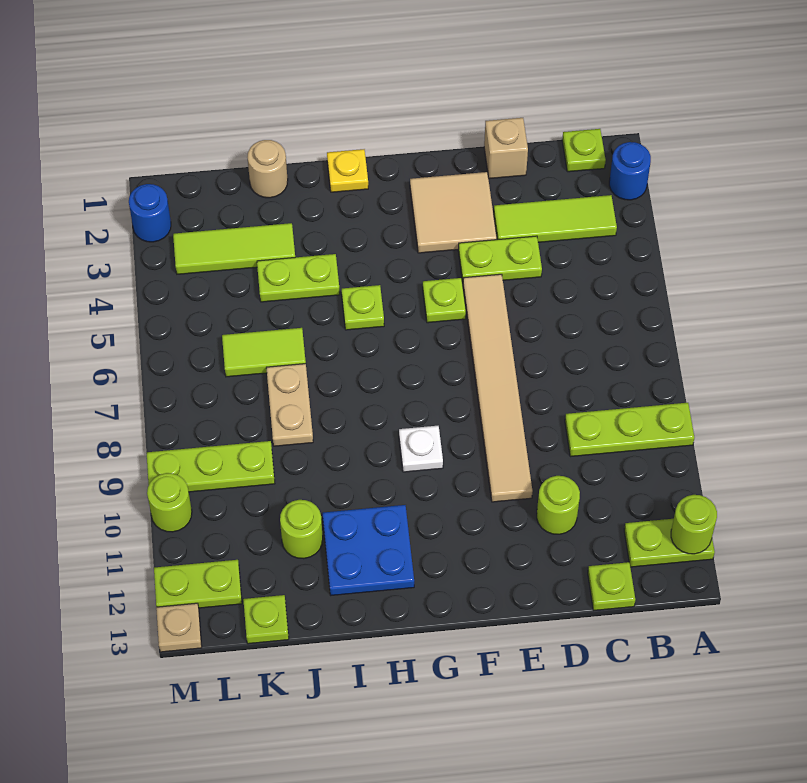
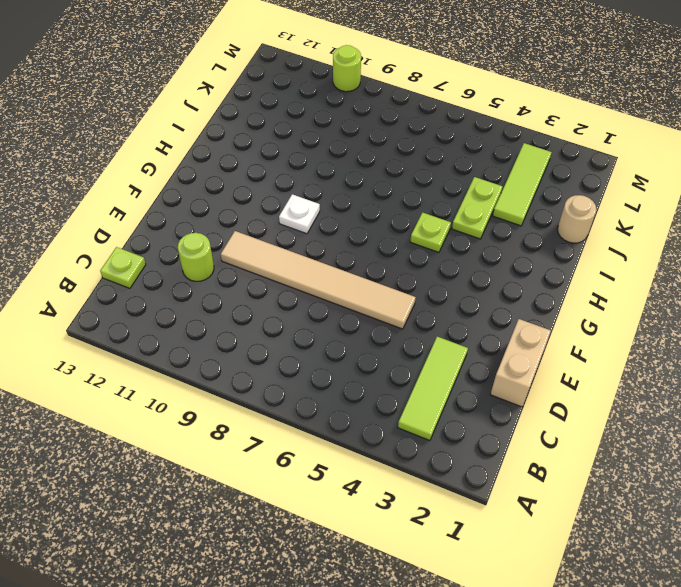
tan 1x2 brick [490,319,551,407] -> tan 1x1 brick [484,118,528,179]
none -> blue 1x1 round brick [609,142,651,200]
none -> lime 1x3 plate [565,403,694,457]
none -> lime 1x2 plate [624,519,715,567]

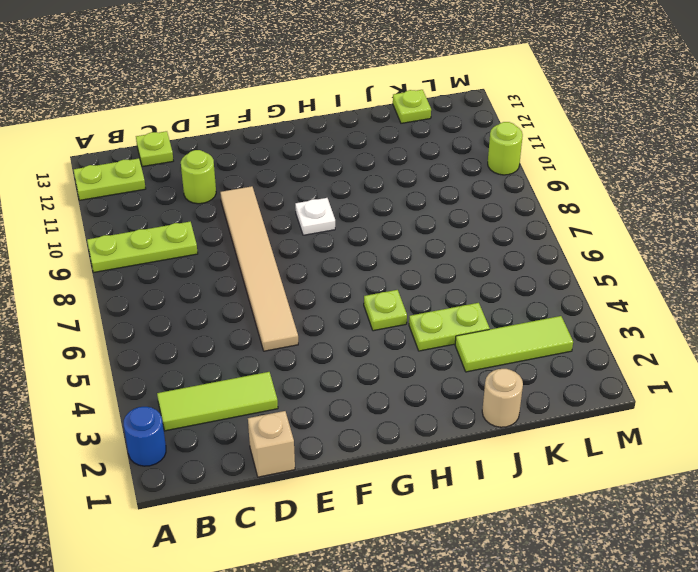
none -> lime 1x1 plate [562,129,606,172]
none -> lime 1x2 plate [458,236,542,282]
none -> tan 2x2 tile [410,172,497,253]

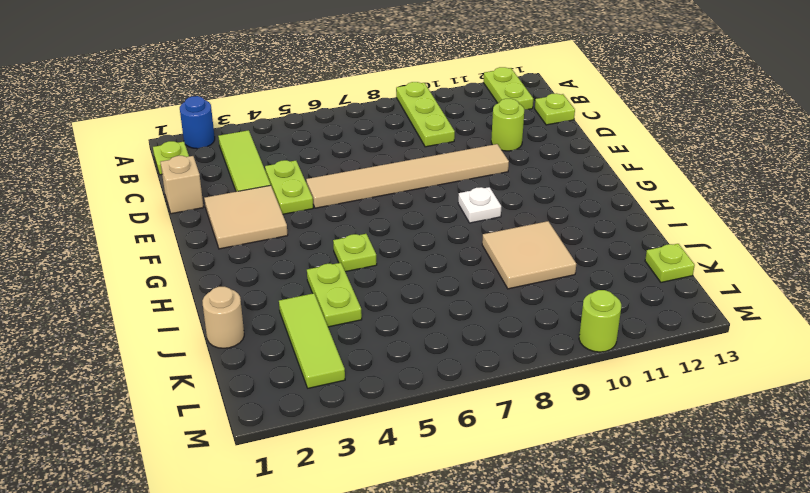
tan 2x2 tile [482,221,576,289] -> none
none -> lime 1x1 plate [423,278,466,323]
none -> yellow 1x1 plate [327,149,368,192]
none -> blue 2x2 plate [323,505,414,595]

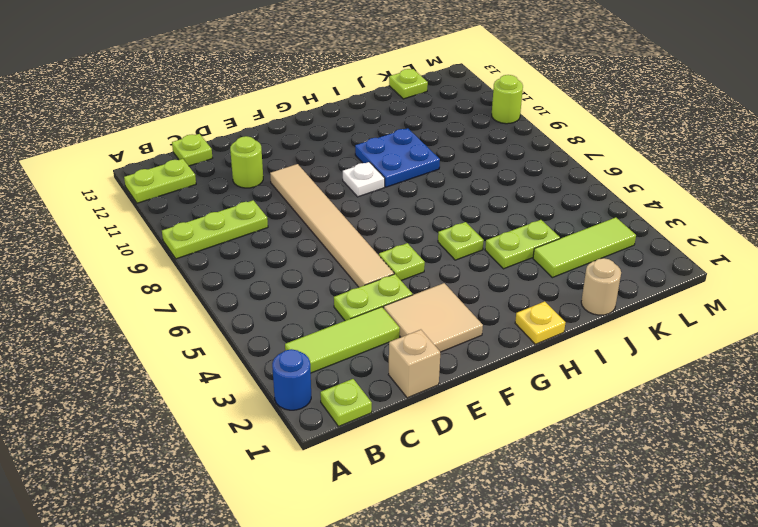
blue 2x2 plate [355,128,440,187] -> blue 2x2 plate moved to [323,505,414,595]
none -> lime 1x2 tile [222,328,306,377]
none -> tan 1x2 plate [266,364,313,446]
none -> lime 1x1 round brick [280,500,323,559]

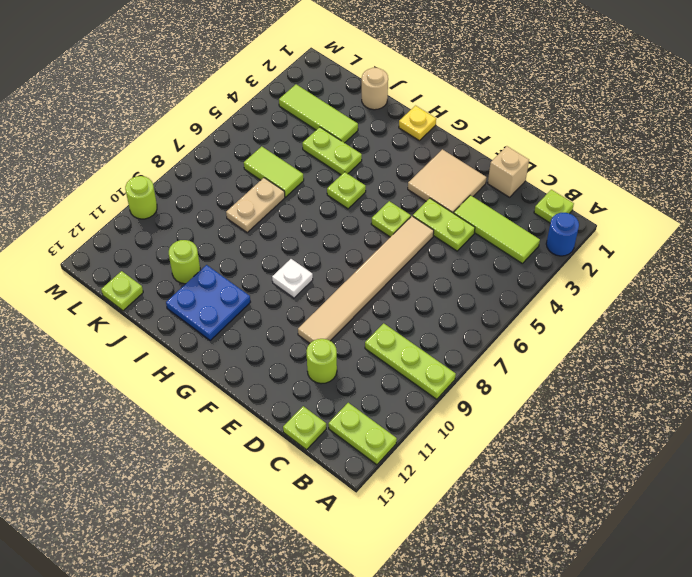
none -> lime 1x3 plate [146,441,275,492]
none -> lime 1x2 plate [154,560,242,608]
none -> blue 1x1 round brick [129,184,171,242]

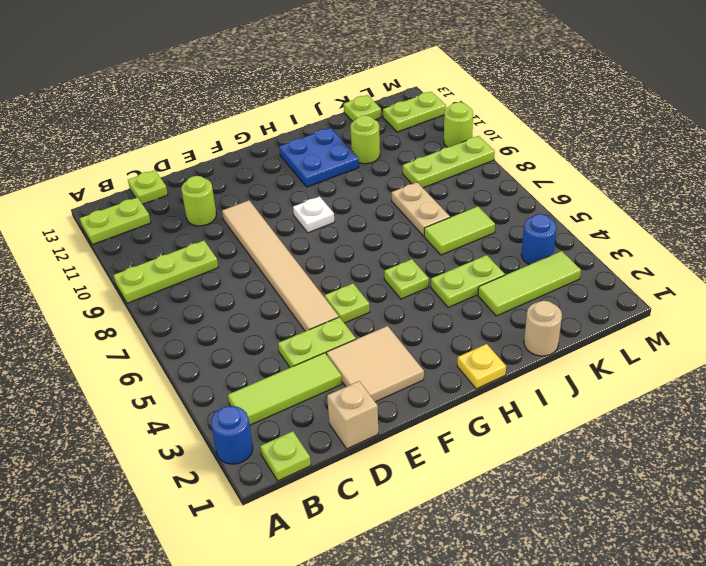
blue 1x1 round brick [521,214,557,265] -> blue 1x1 round brick moved to [129,184,171,242]
none -> tan 1x1 plate [156,603,202,652]
none -> lime 1x1 round brick [671,495,717,554]

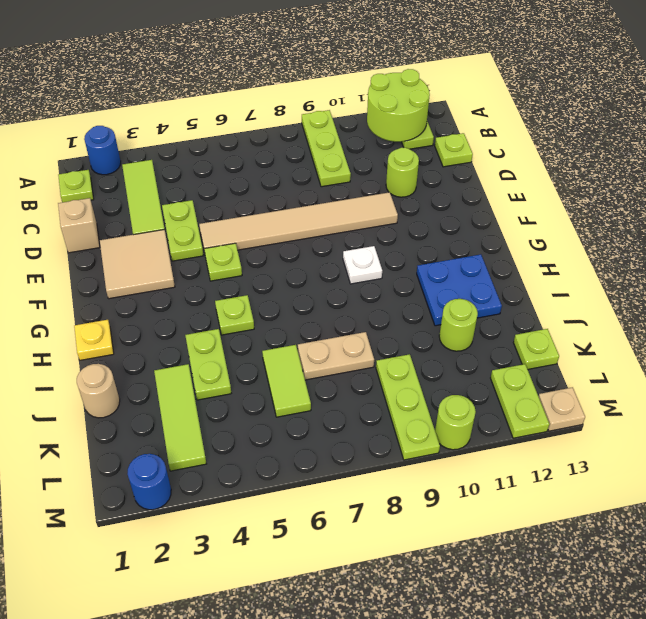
lime 2x2 round brick [367,69,430,142] -> lime 1x1 round brick [671,495,717,554]

